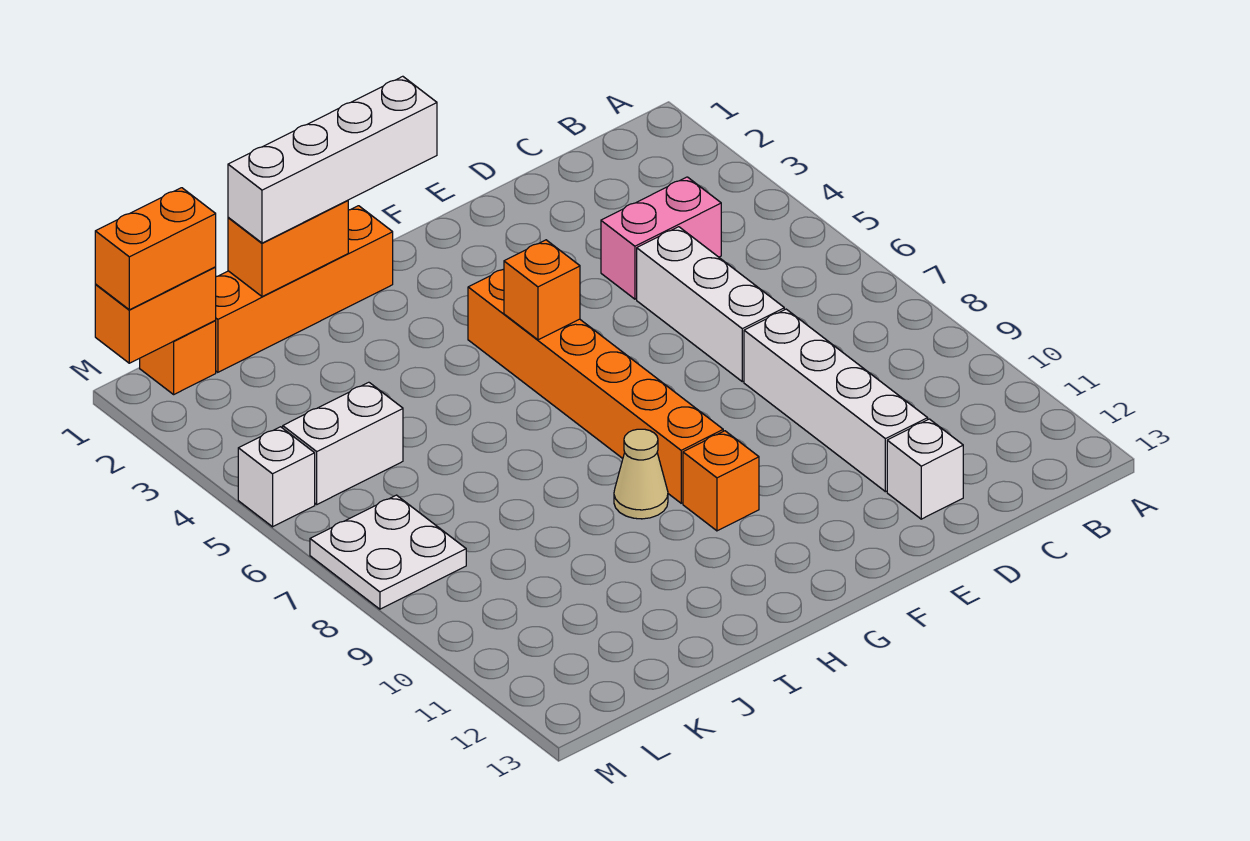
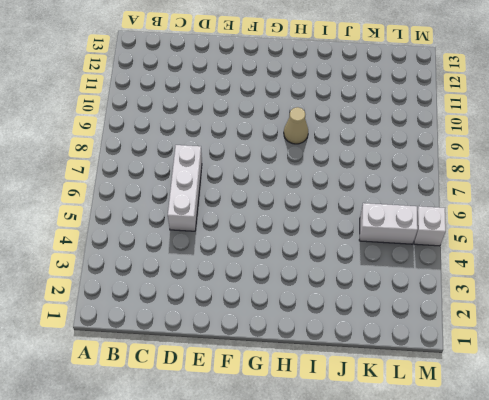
none -> pink 1x2 brick [601,177,721,299]
none -> white 1x4 brick [744,309,928,492]
none -> white 1x1 brick [887,419,963,519]

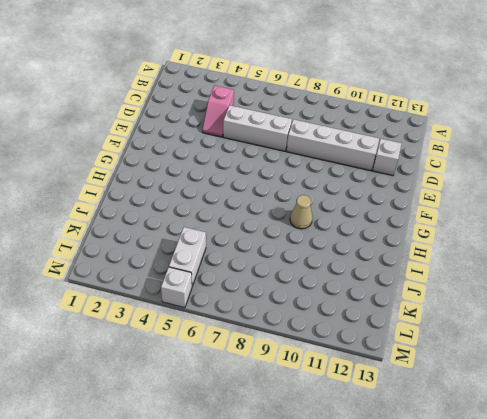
pink 1x2 slope [202,85,234,137] -> pink 1x2 brick [601,177,721,299]
none -> orange 1x6 brick [468,269,723,503]
none -> orange 1x1 brick [683,431,759,531]
none -> orange 1x4 brick [216,206,393,372]

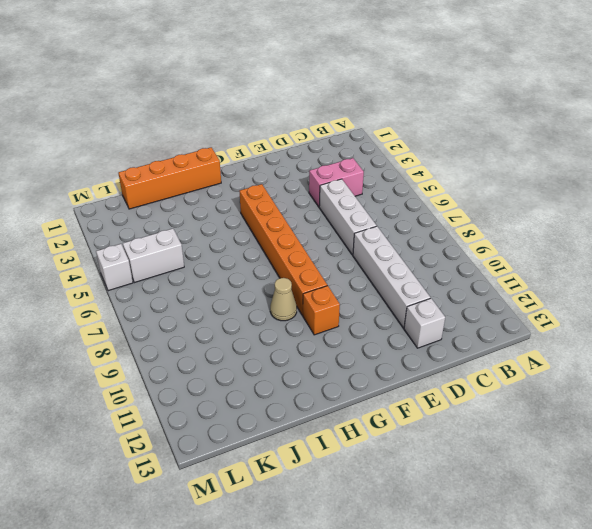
none -> orange 1x1 brick [140,320,216,394]
none -> white 2x2 plate [310,495,466,609]
none -> orange 1x1 brick [504,240,580,340]

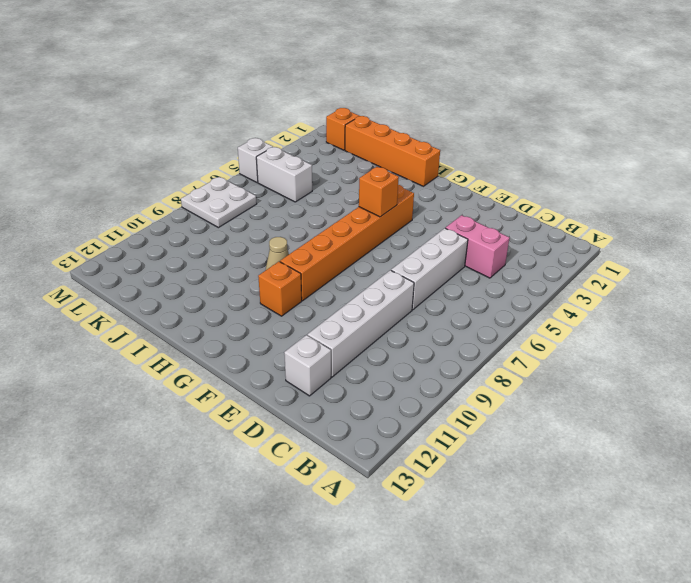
none -> orange 1x2 brick [228,200,348,297]
none -> orange 1x2 brick [95,267,216,363]
none -> white 1x4 brick [228,76,437,243]

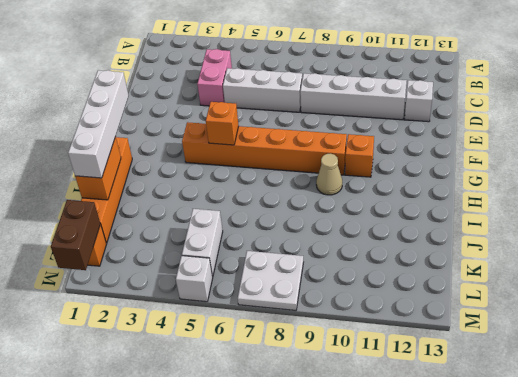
brown 1x2 brick [51,200,100,270] -> orange 1x2 brick [95,267,216,363]
none -> orange 1x2 brick [95,188,216,310]

